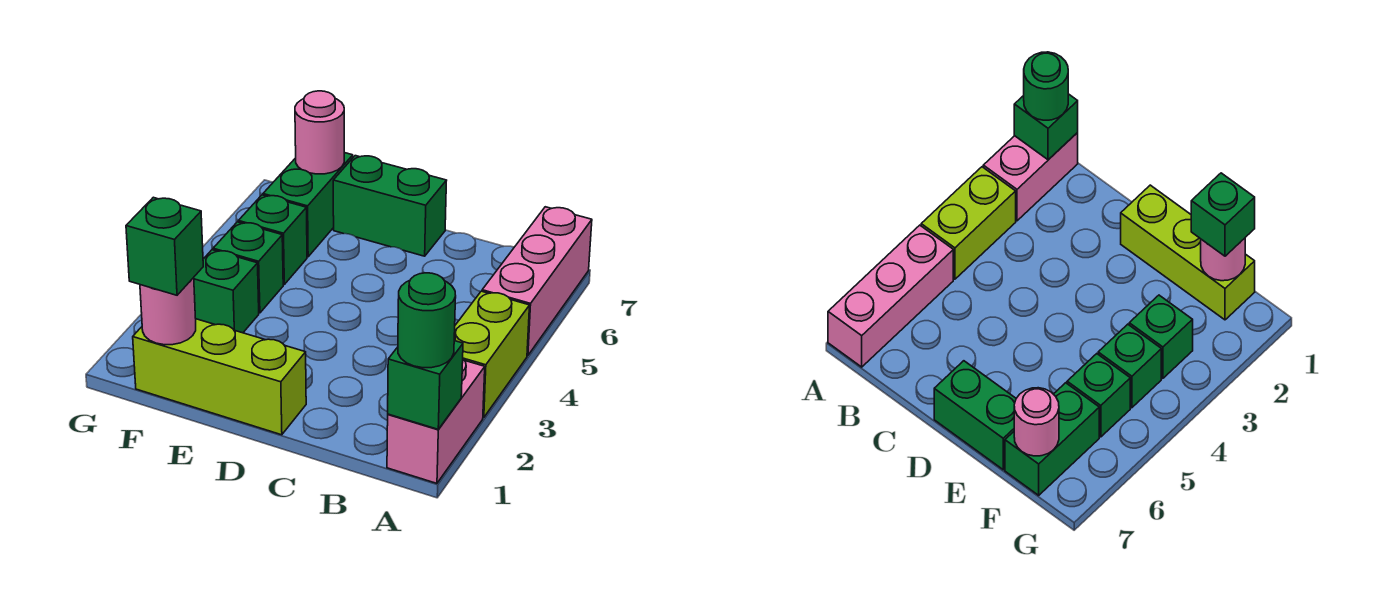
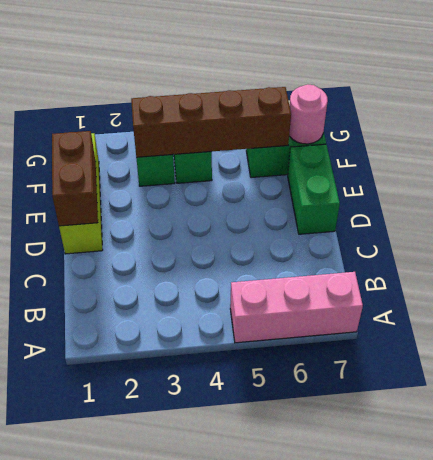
brown 1x2 brick [52,131,98,226] -> none
brown 1x4 brick [131,87,291,157] -> none
none -> pink 1x2 brick [387,359,485,483]
none -> lime 1x2 brick [454,291,530,418]
none -> green 1x1 brick [238,195,307,284]

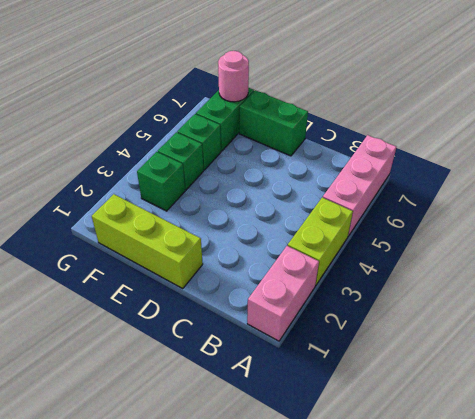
none -> green 1x1 brick [388,341,463,429]
none -> pink 1x1 round brick [140,278,196,345]
none -> green 1x1 round brick [398,273,456,368]

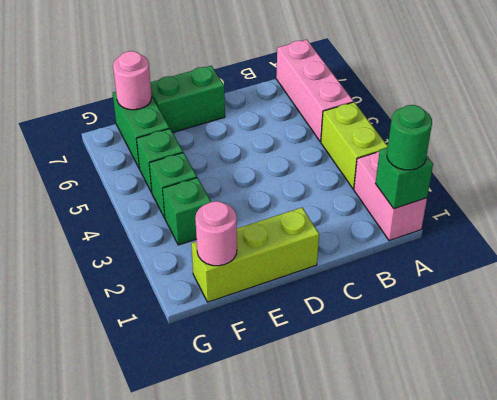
none -> green 1x1 brick [126,197,203,295]

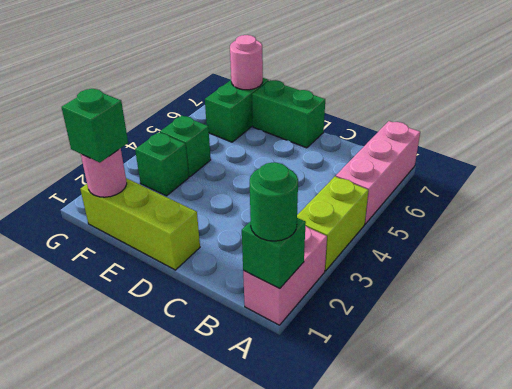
none -> green 1x1 brick [238,195,307,284]

